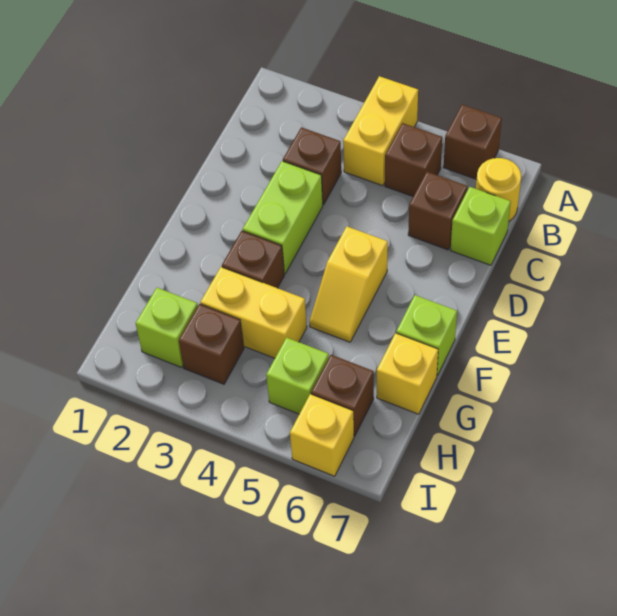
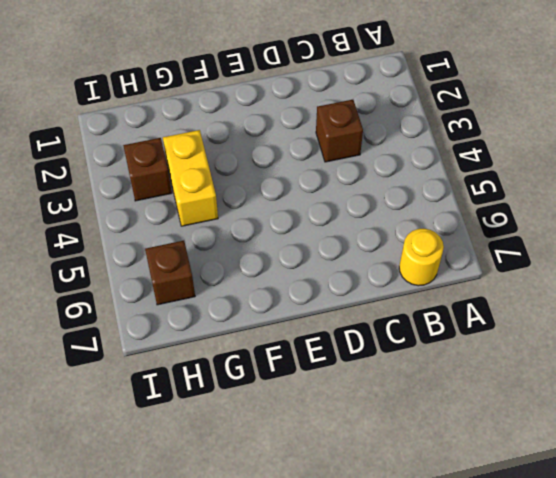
none -> yellow 1x2 brick [343,76,418,186]
none -> brown 1x1 brick [443,105,502,179]
none -> brown 1x1 brick [385,123,442,196]

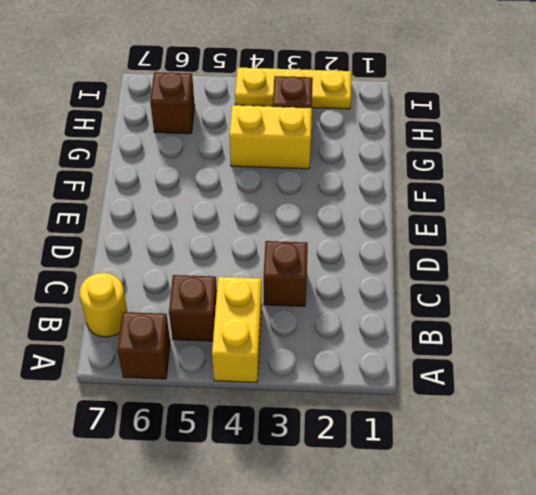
yellow 1x3 plate [235,68,351,109] -> none
none -> brown 1x1 brick [408,172,467,250]
none -> lime 1x1 brick [451,187,511,265]
none -> lime 1x2 brick [243,161,323,274]

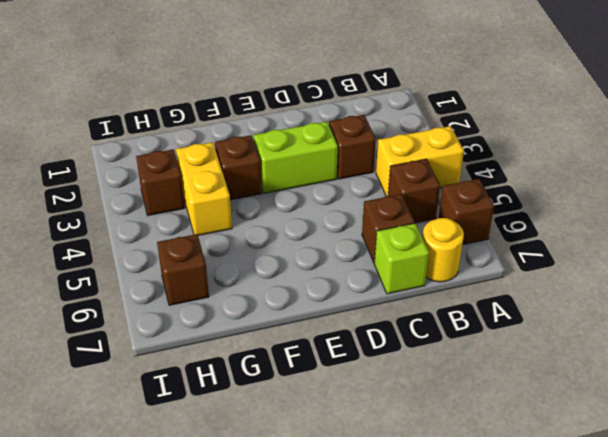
none -> yellow 1x2 slope [309,227,388,342]
none -> lime 1x1 brick [396,295,457,376]
none -> yellow 1x1 brick [377,333,438,414]

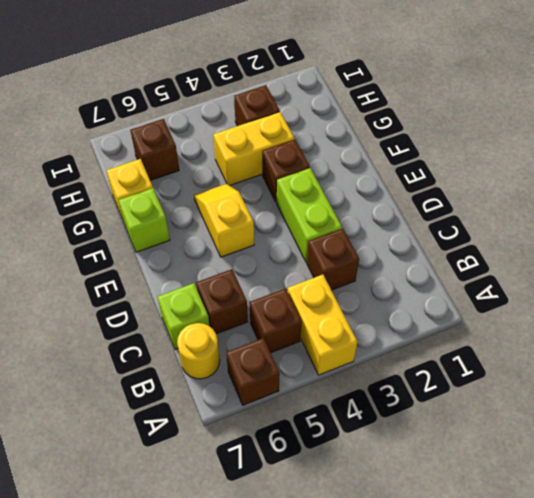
none -> lime 1x1 brick [136,288,198,367]
none -> lime 1x1 brick [266,338,329,414]
none -> yellow 1x1 brick [290,394,354,476]

